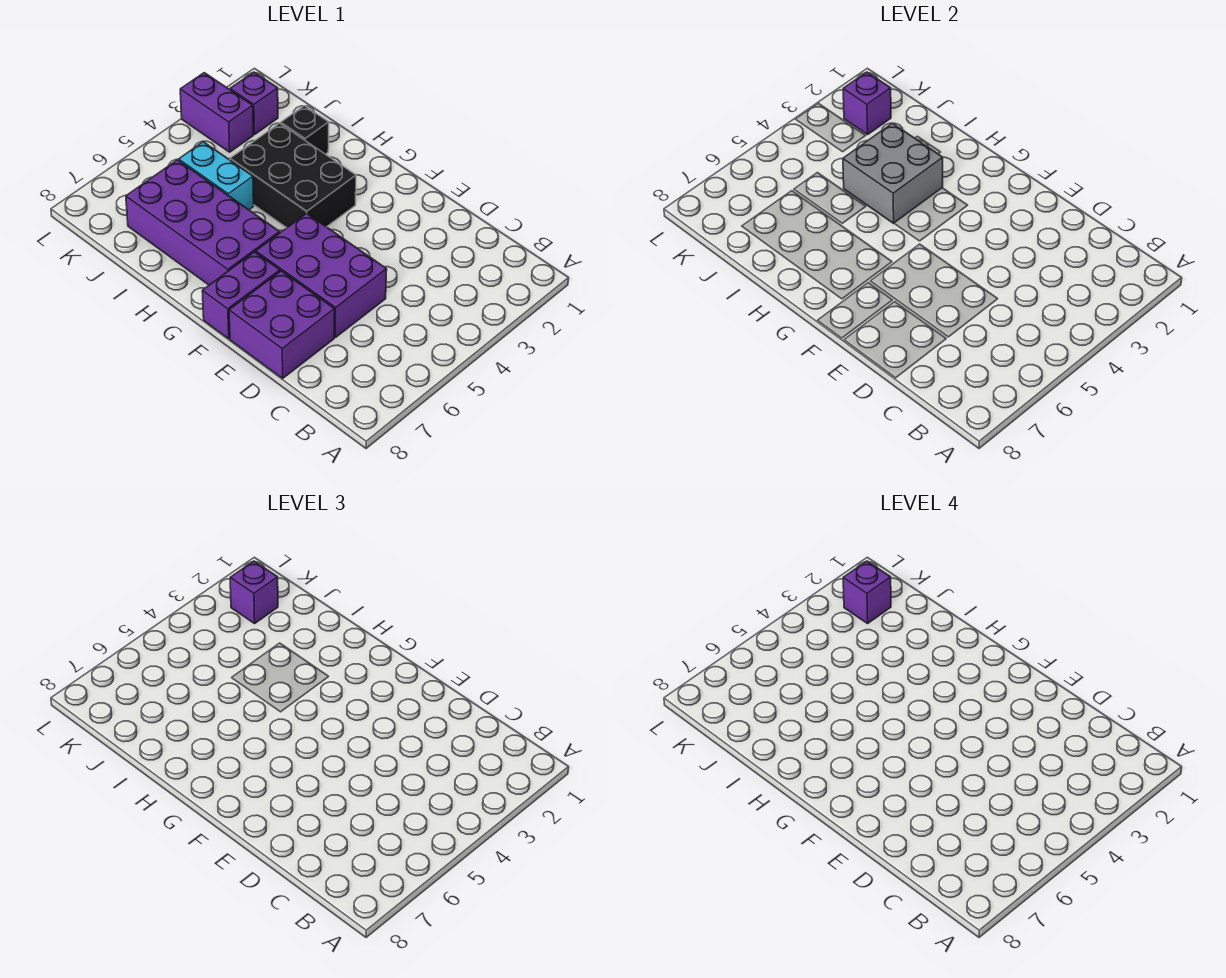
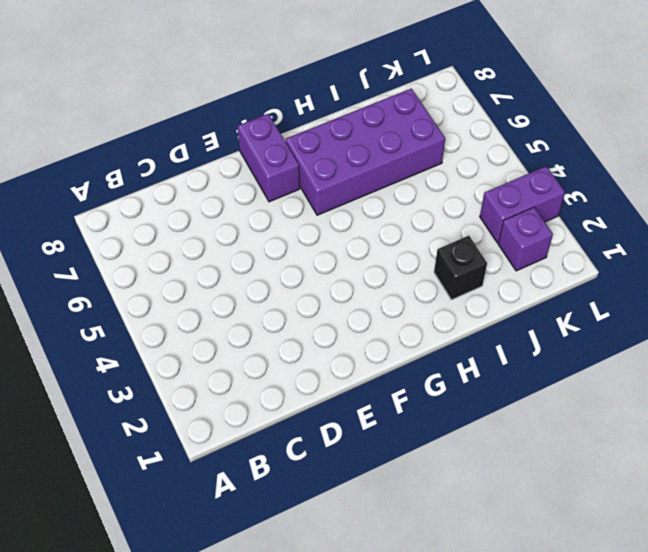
none -> purple 2x3 brick [256,213,387,337]
none -> purple 2x2 brick [229,271,335,378]
none -> black 2x3 brick [230,123,356,228]

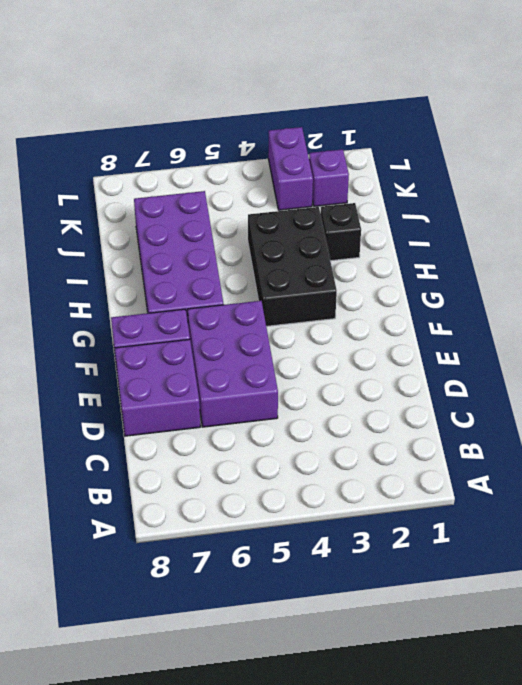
none -> cyan 1x2 brick [179,142,254,210]
none -> grey 2x2 brick [843,123,943,223]
none -> purple 1x1 brick [843,72,891,135]

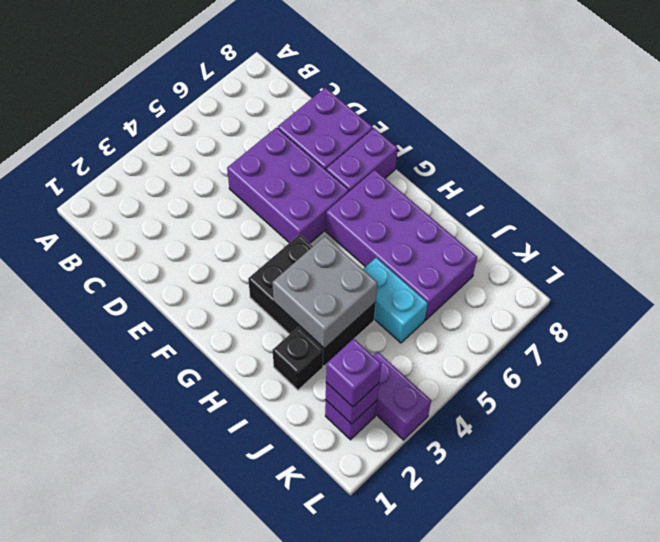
none -> purple 1x1 brick [843,561,891,624]

